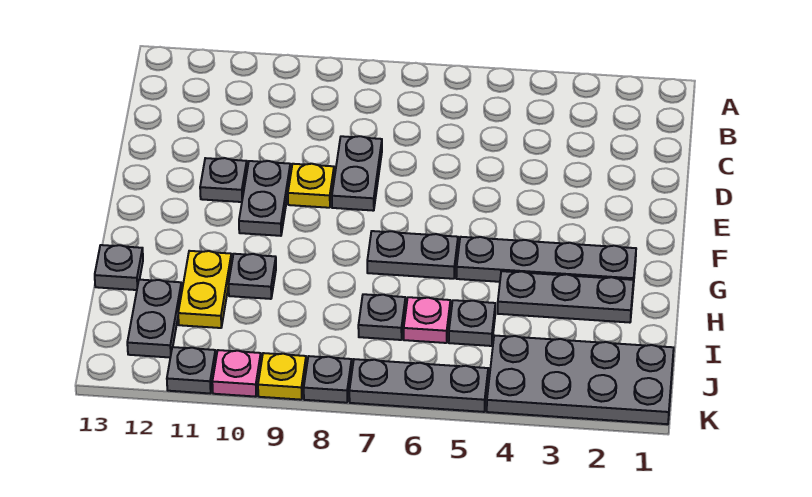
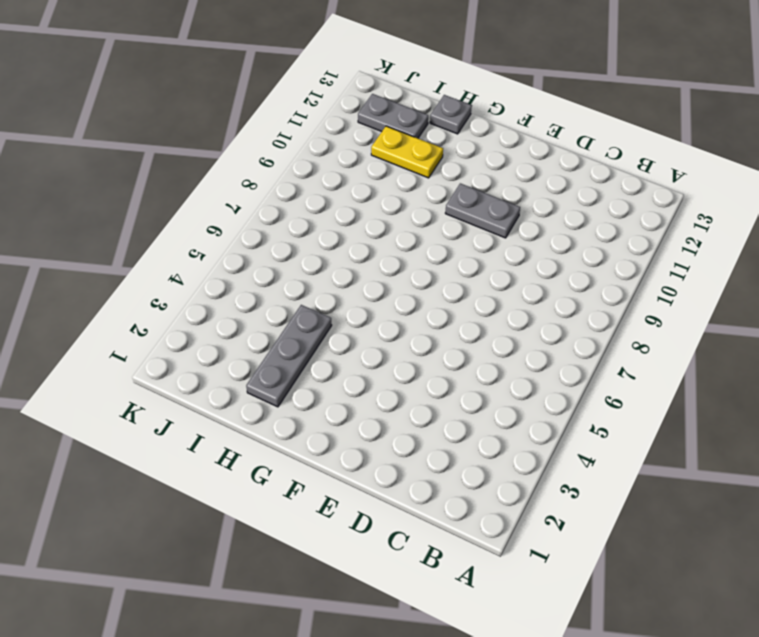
none -> grey 1x2 plate [332,136,382,211]
none -> yellow 1x1 plate [288,164,334,208]
none -> grey 1x1 plate [200,158,247,202]

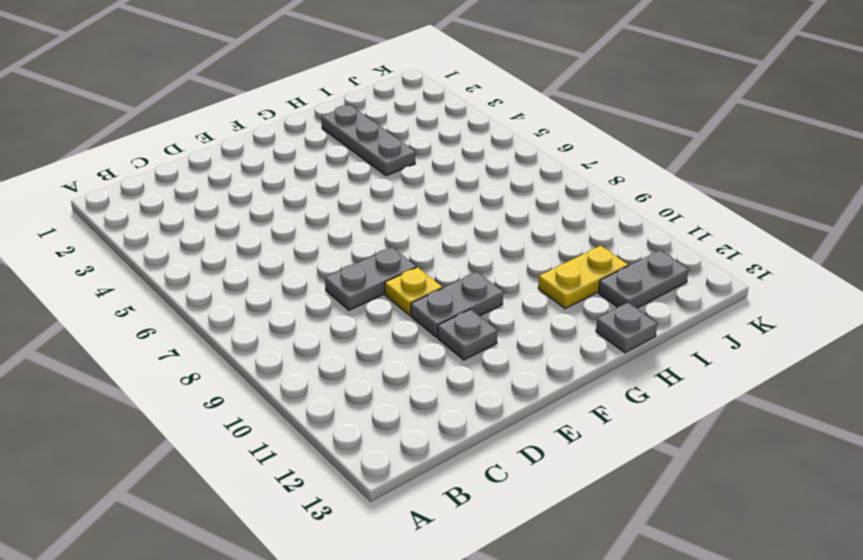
none -> grey 1x4 plate [456,237,636,286]
none -> grey 1x2 plate [367,231,458,279]
none -> grey 1x1 plate [229,254,276,299]

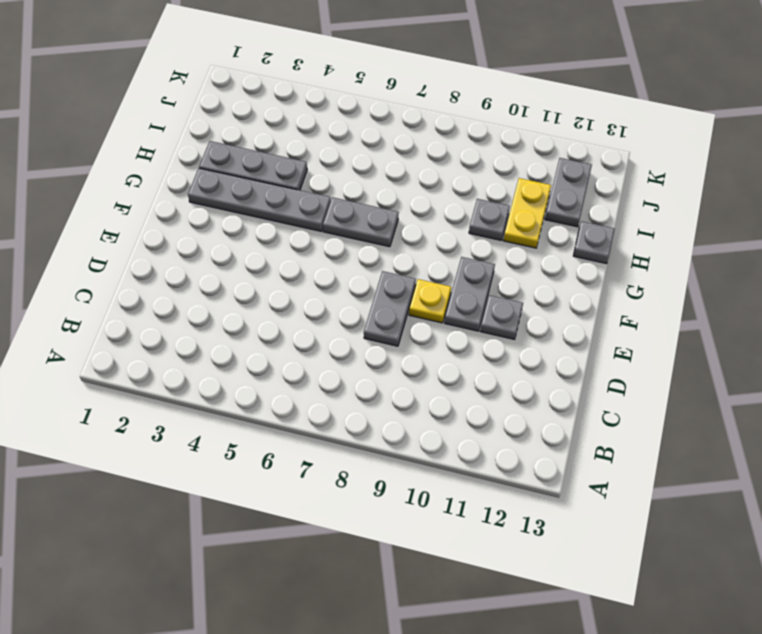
none -> grey 1x1 plate [449,300,495,346]
none -> pink 1x1 plate [404,297,450,343]
none -> grey 1x1 plate [358,294,405,340]

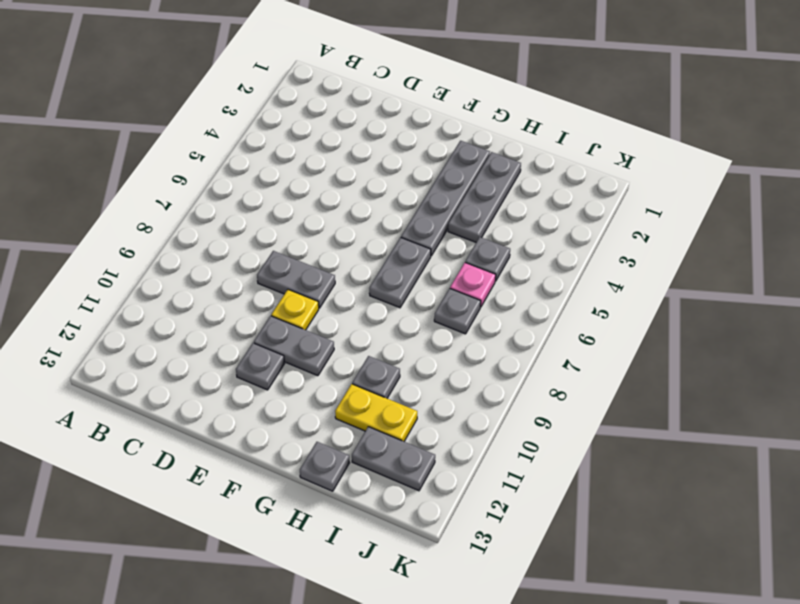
none -> grey 2x4 plate [487,335,674,424]
none -> grey 1x3 plate [349,359,488,412]
none -> grey 1x1 plate [304,356,352,403]

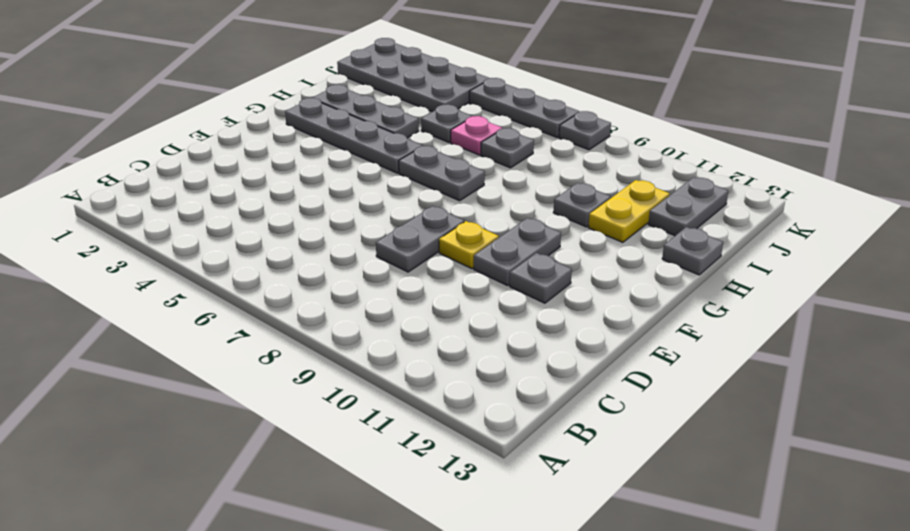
none -> yellow 1x1 plate [258,353,306,400]
none -> pink 1x1 plate [212,350,261,397]
none -> grey 1x1 plate [167,347,216,393]

